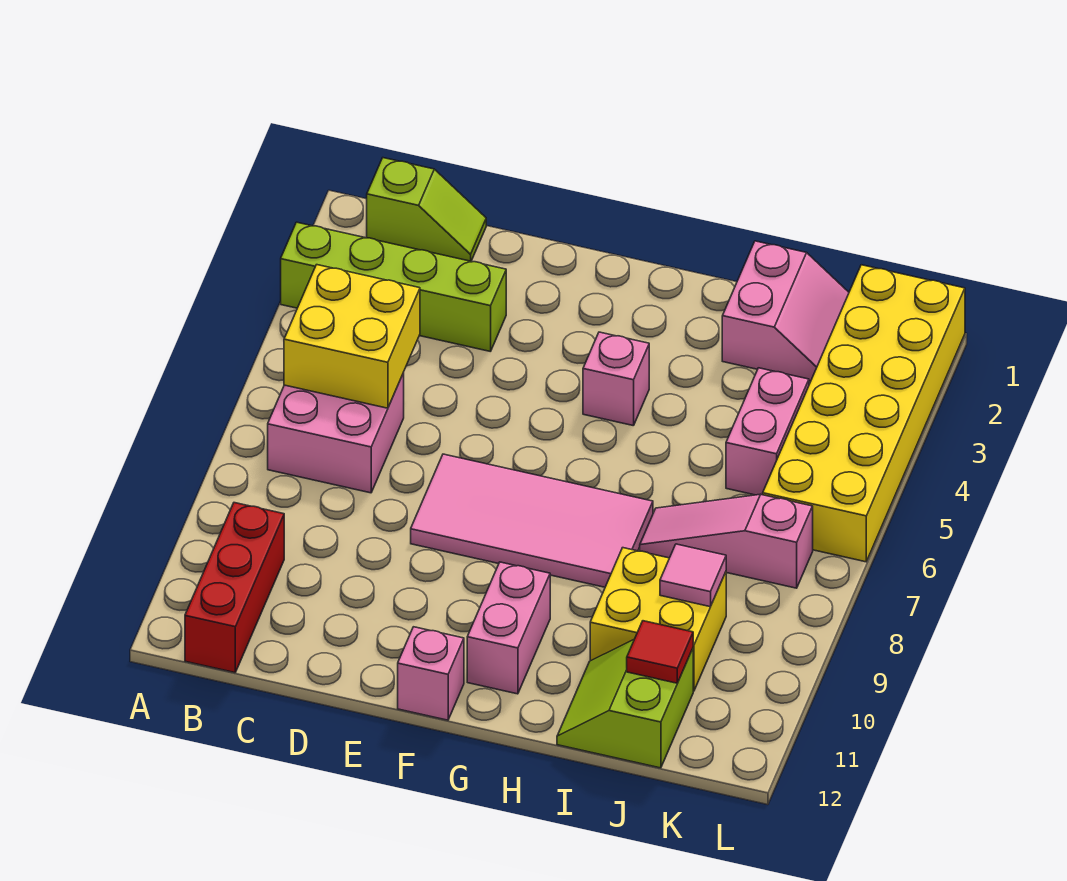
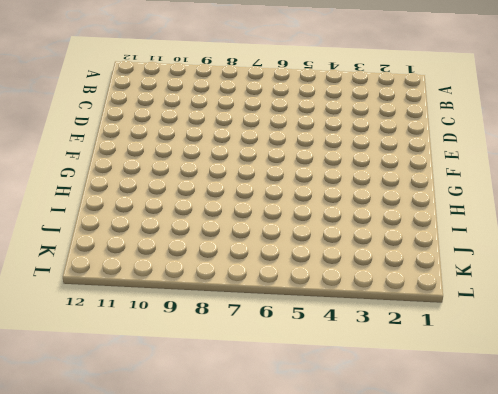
none -> lime 1x4 brick [281,222,506,352]
none -> lime 1x2 slope [367,158,486,261]
none -> pink 2x2 brick [268,373,404,493]

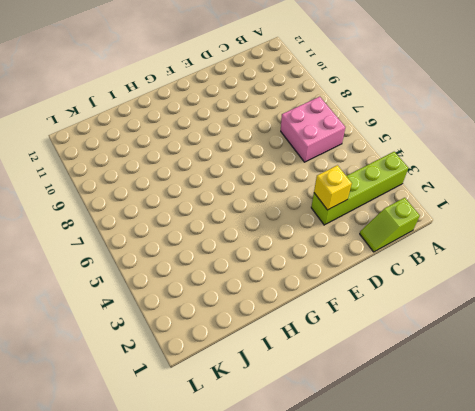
yellow 1x1 brick [314,165,352,210] -> none
none -> red 1x3 brick [185,503,284,673]
none -> pink 2x4 tile [411,454,653,587]
none -> pink 1x1 brick [398,627,464,720]

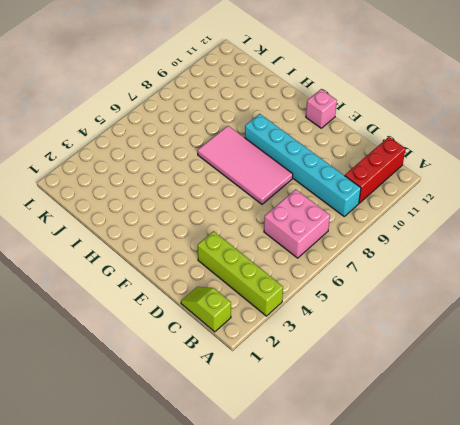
cyan 1x6 brick [245,114,361,216] -> none
none -> pink 1x1 brick [583,332,649,426]
none -> pink 1x2 brick [467,562,550,694]
none -> pink 2x2 slope [722,241,849,381]

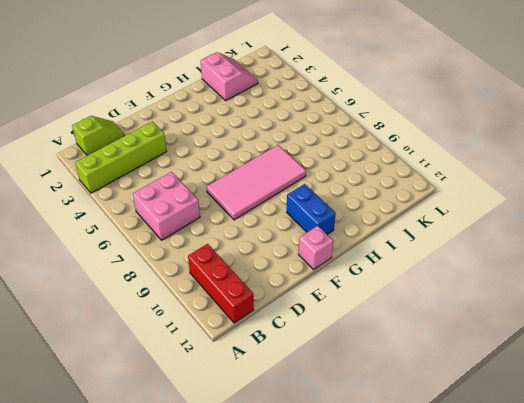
blue 1x2 brick [287,184,336,234] -> pink 1x2 brick [467,562,550,694]
none -> pink 1x1 brick [583,332,649,426]
none -> pink 1x3 slope [640,494,813,588]
none -> yellow 2x2 brick [590,548,726,691]

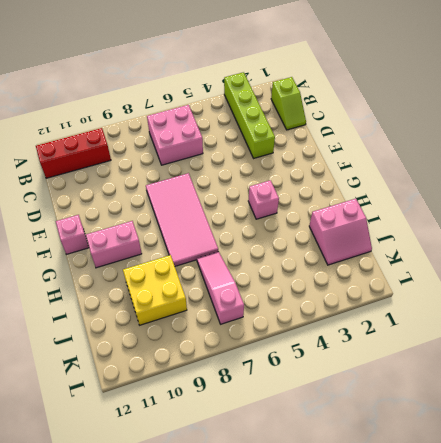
none -> lime 2x2 slope [557,640,693,768]
none -> pink 1x2 brick [726,368,809,495]
none -> yellow 2x6 brick [763,265,965,562]

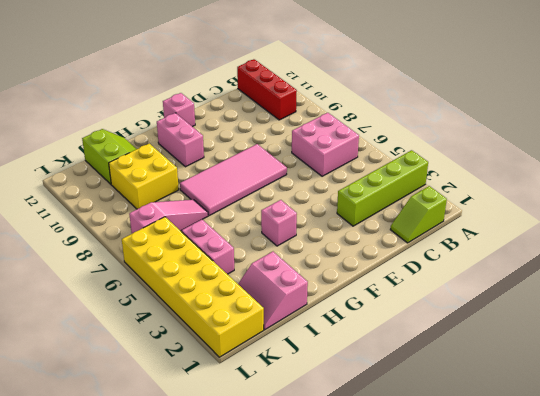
none -> yellow 2x2 brick [284,265,420,408]
none -> pink 1x1 tile [660,544,726,607]
none -> red 1x1 tile [627,621,693,683]

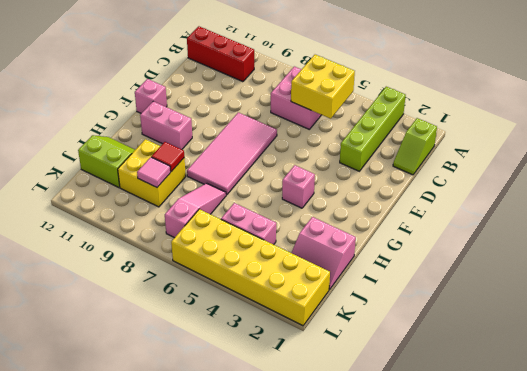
red 1x1 tile [151,142,184,172] -> red 1x1 tile moved to [627,621,693,683]

